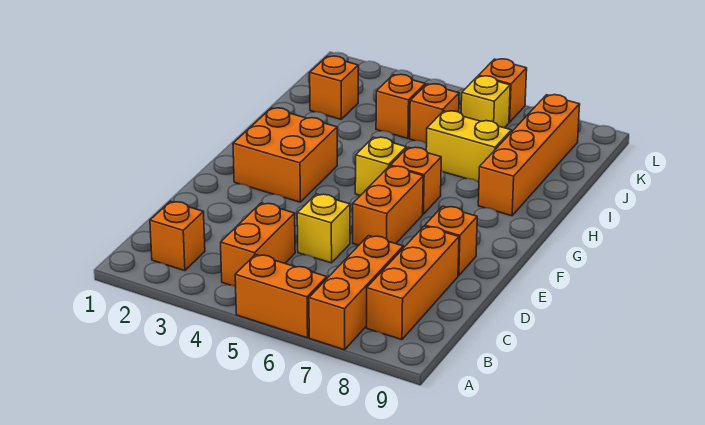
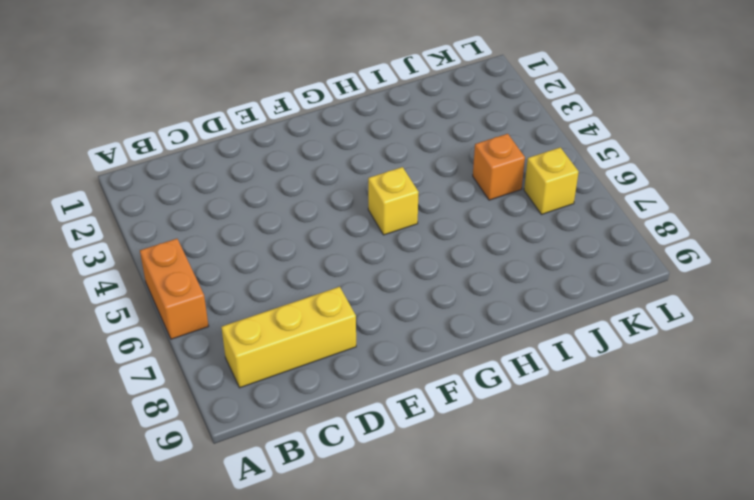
yellow 1x3 brick [221,287,356,388] -> orange 1x3 brick [367,226,459,340]
none -> orange 1x3 brick [309,236,403,350]
none -> orange 1x1 brick [150,201,205,271]
none -> orange 1x2 brick [221,203,295,287]

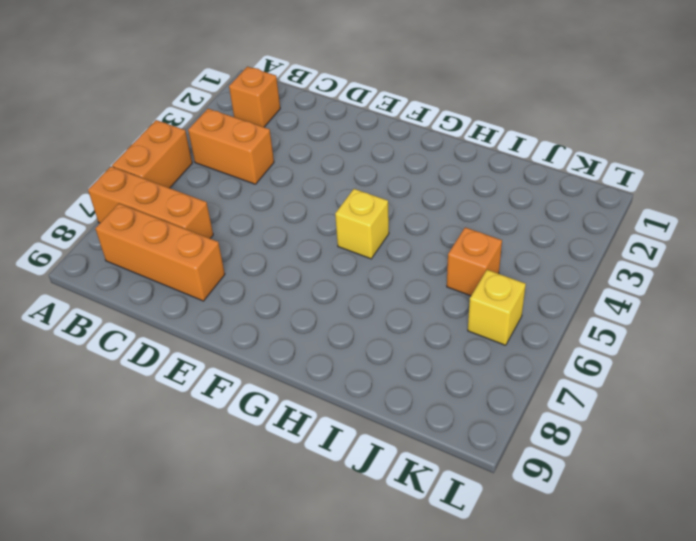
none -> yellow 1x1 brick [297,194,350,263]
none -> orange 1x2 brick [353,166,423,245]
none -> orange 1x1 brick [425,206,477,276]

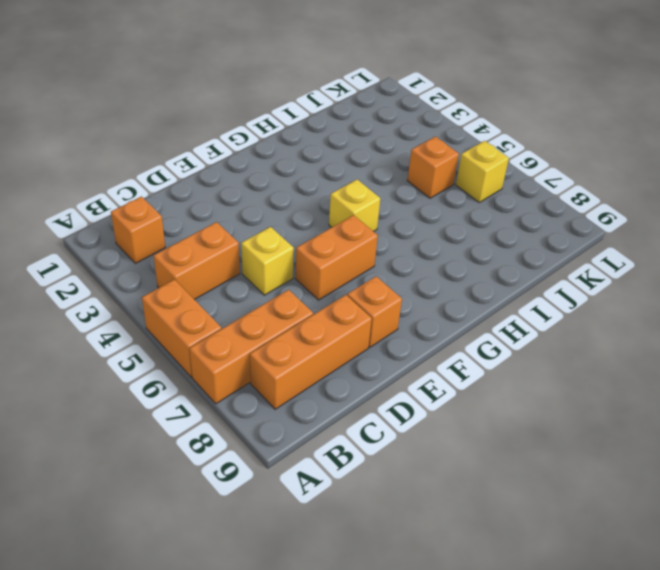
none -> orange 2x2 brick [233,108,337,202]
none -> orange 1x1 brick [391,147,441,214]
none -> orange 1x4 brick [478,95,580,216]

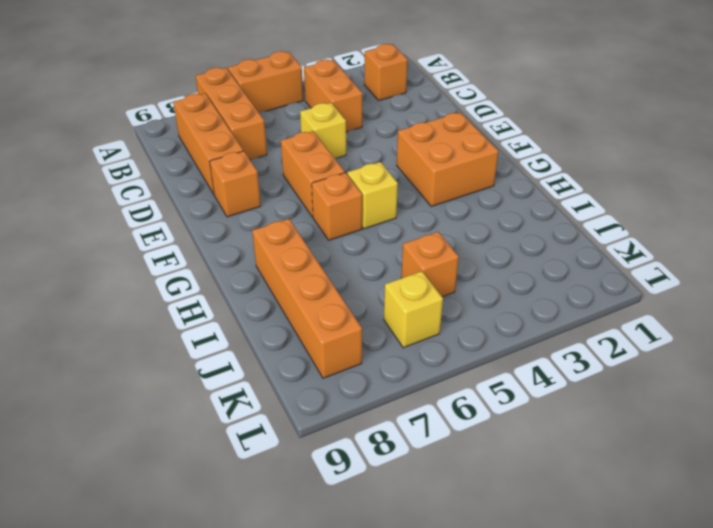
none -> yellow 1x2 brick [426,111,512,182]
none -> orange 1x1 brick [310,56,358,119]
none -> orange 1x1 brick [376,74,425,138]

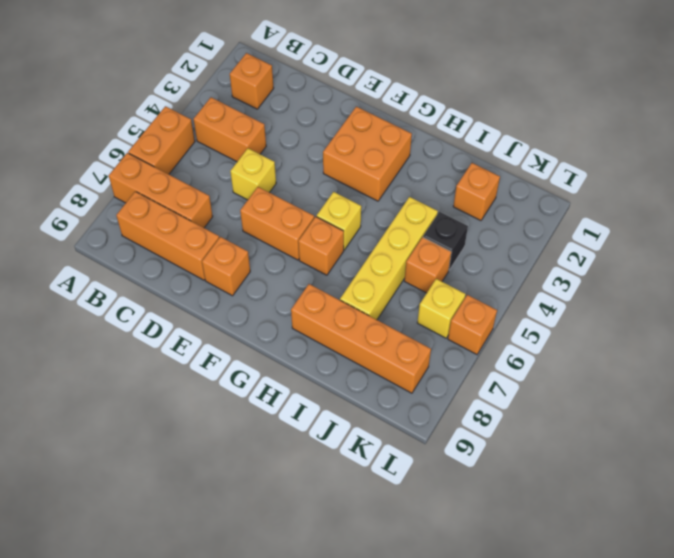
yellow 1x4 brick [340,197,438,320] -> yellow 1x2 brick [426,111,512,182]
black 1x1 brick [423,212,468,270] -> orange 1x1 brick [376,74,425,138]

